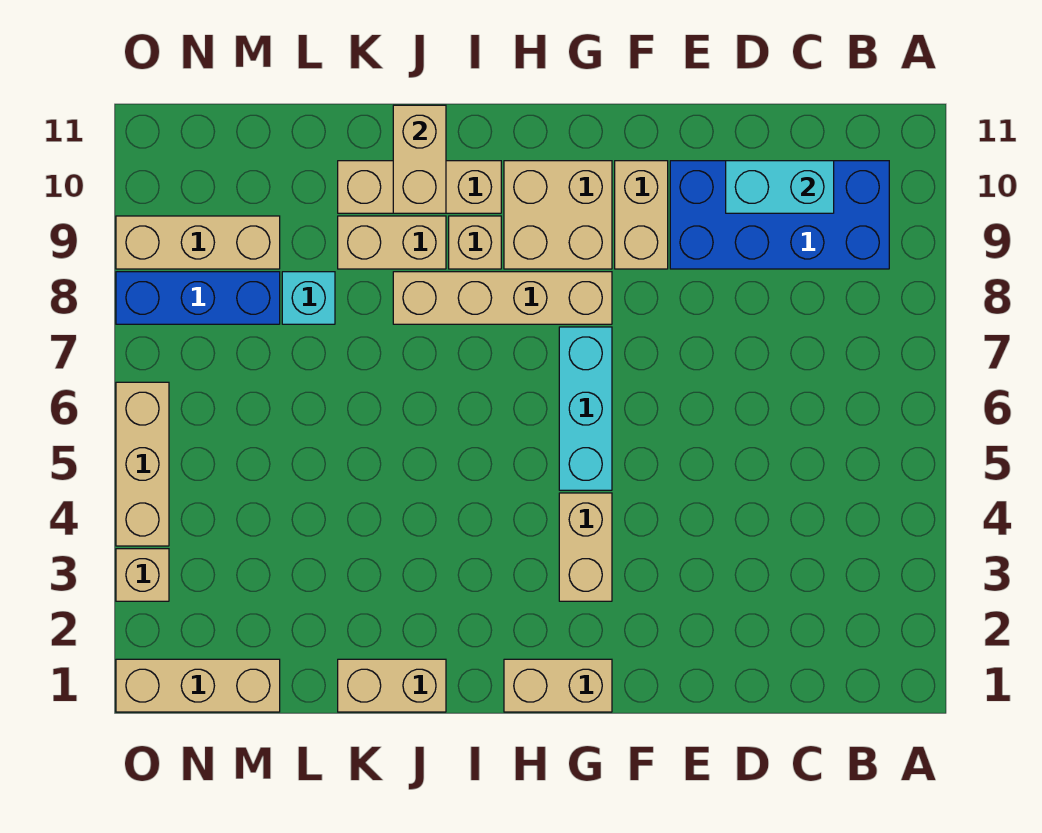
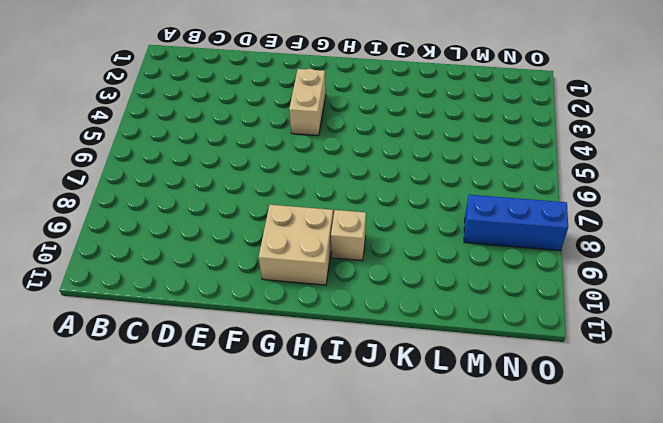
none -> blue 2x4 brick [670,161,889,269]
none -> tan 1x2 brick [615,161,668,269]
none -> tan 1x2 brick [504,659,612,712]

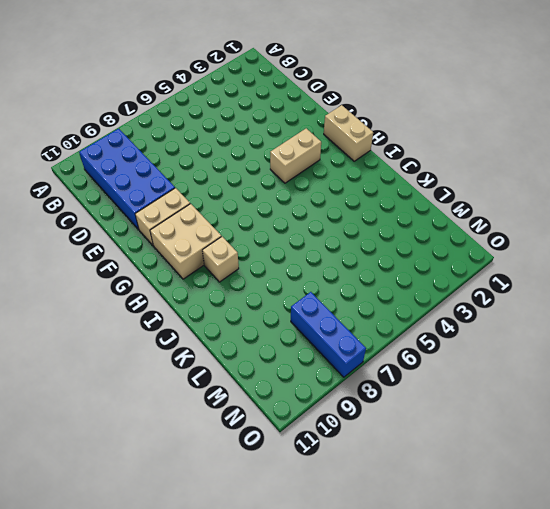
none -> cyan 1x3 brick [559,327,612,490]
none -> tan 1x4 brick [393,272,612,324]
none -> tan 1x3 brick [338,161,501,213]

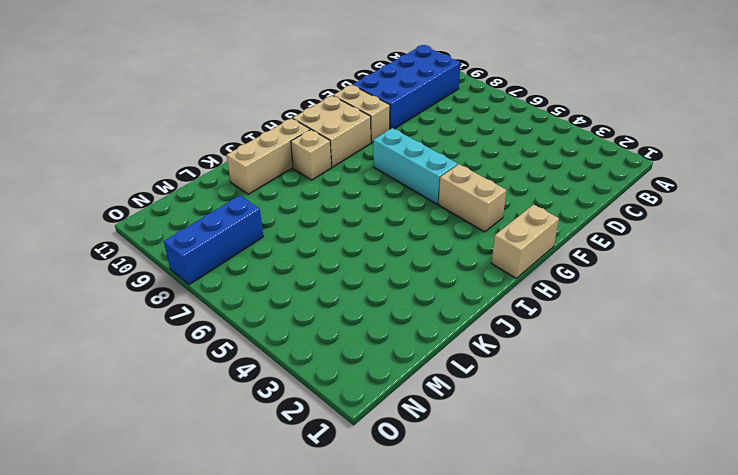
none -> tan 1x4 brick [393,272,612,324]
none -> tan 1x2 brick [338,659,446,712]
none -> tan 1x2 brick [338,216,446,269]

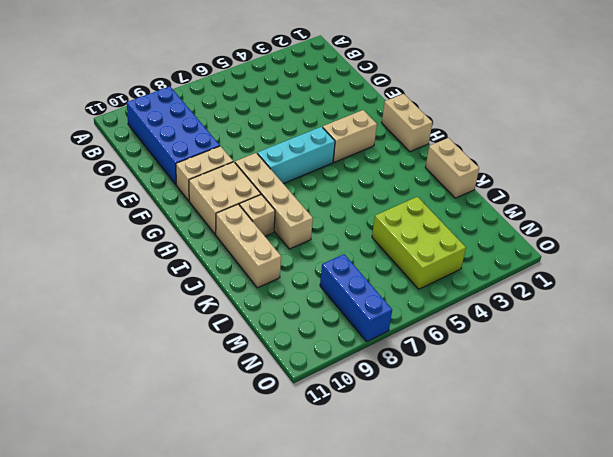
lime 2x3 brick [372,197,466,289] -> none
none -> tan 1x2 brick [338,216,446,269]
none -> cyan 1x1 brick [282,272,335,324]
none -> tan 1x3 brick [116,659,280,712]

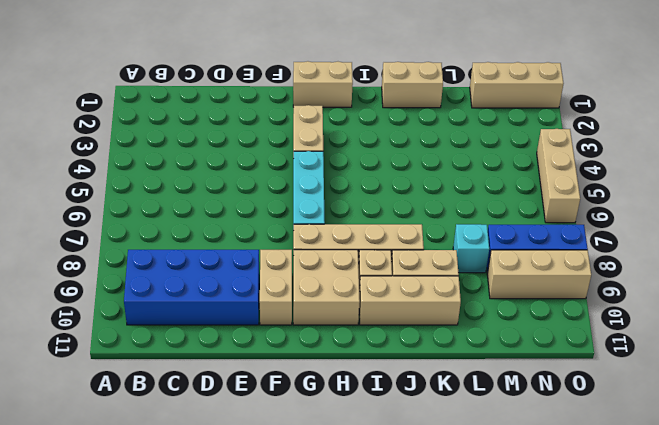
none -> tan 1x1 brick [116,549,169,601]
none -> cyan 1x2 brick [726,161,834,213]
none -> tan 1x2 brick [393,105,446,213]

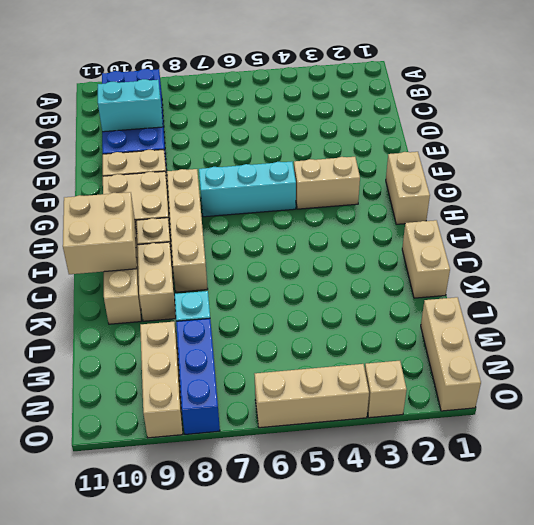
cyan 1x2 brick [98,79,163,132] -> cyan 1x2 brick turned to [726,161,834,213]
tan 2x2 brick [63,192,137,274] -> tan 1x2 brick [393,105,446,213]

